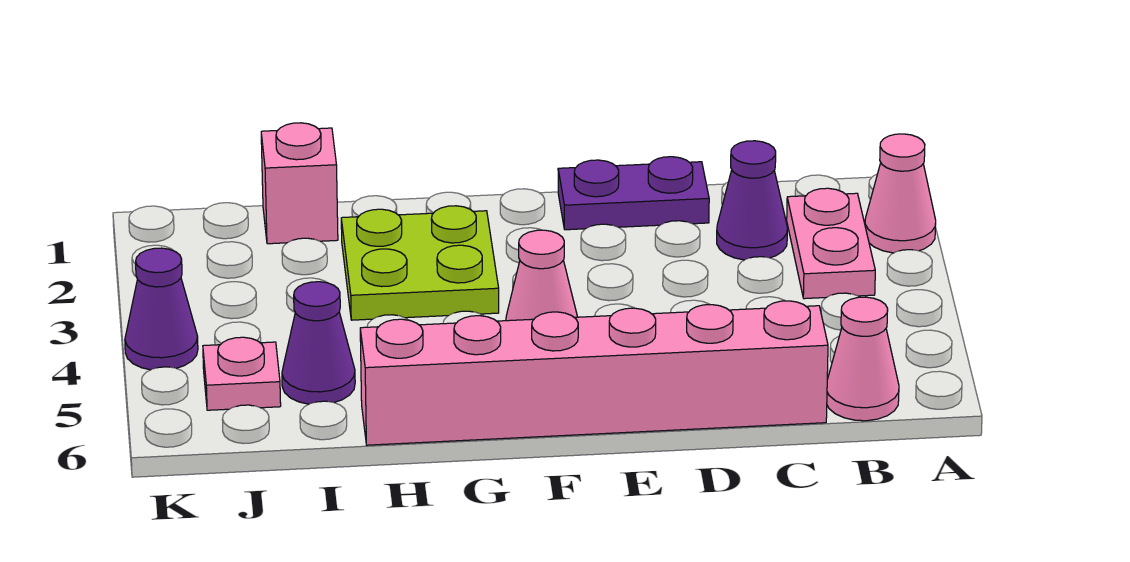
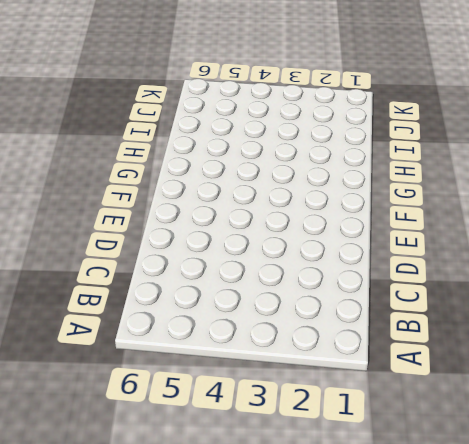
none -> pink 1x1 cone [865,134,936,253]
none -> pink 1x2 plate [787,188,875,299]
none -> pink 1x1 cone [827,297,899,421]

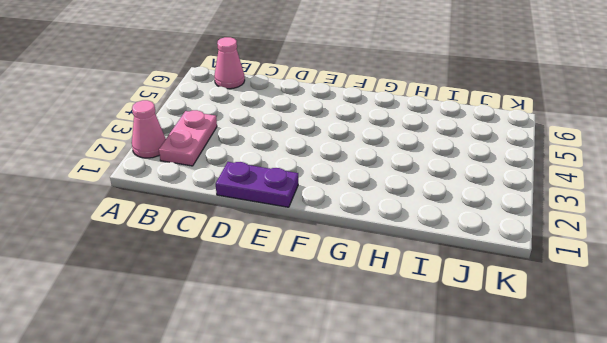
none -> purple 1x1 cone [717,141,787,260]
none -> pink 1x6 brick [360,301,828,445]
none -> pink 1x1 cone [506,230,577,321]

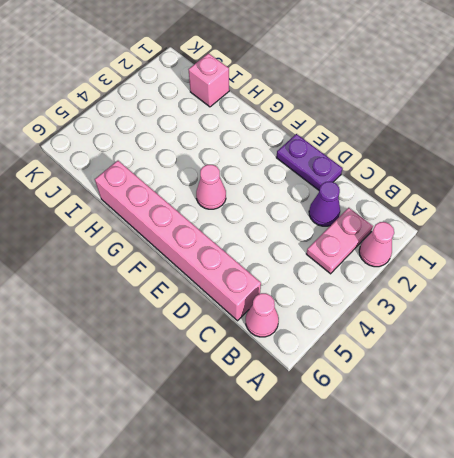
none -> lime 2x2 plate [341,206,499,320]
none -> purple 1x1 cone [282,282,355,404]
none -> pink 1x1 plate [203,337,281,410]

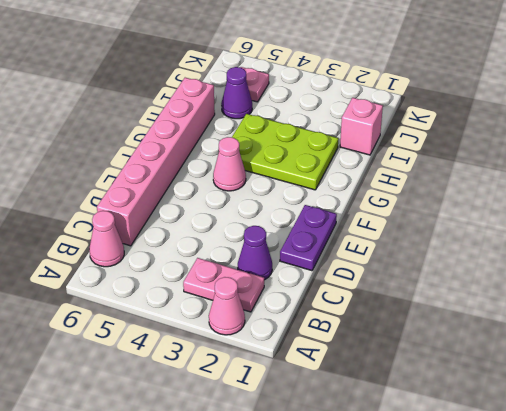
lime 2x3 plate [232,114,338,190] -> lime 2x2 plate [341,206,499,320]
none -> purple 1x1 cone [125,248,198,370]

